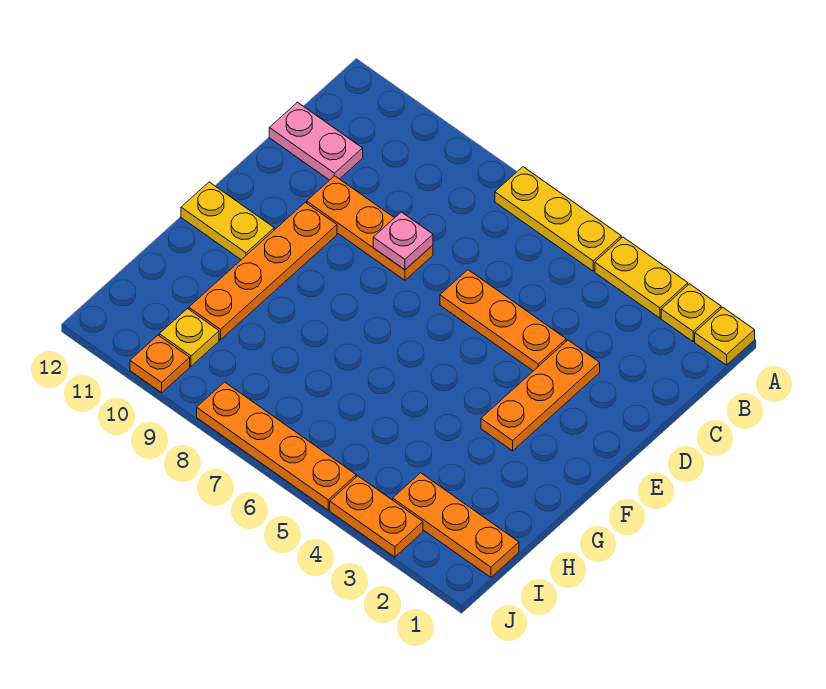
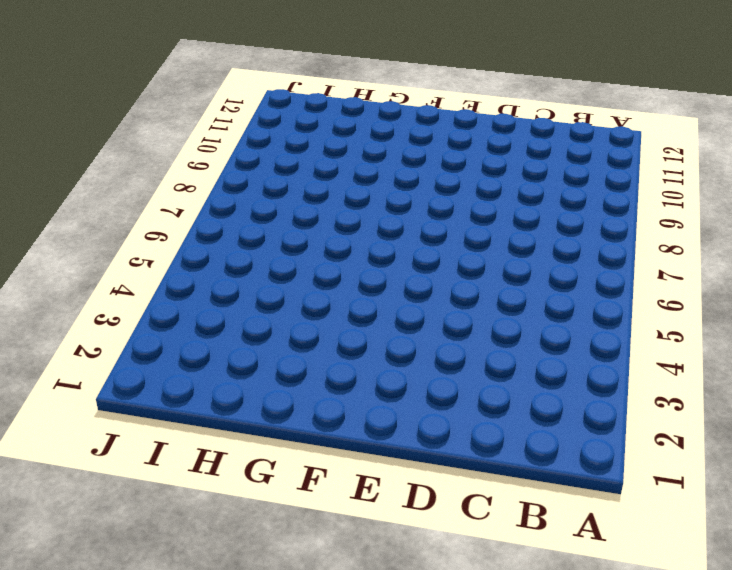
none -> yellow 1x1 plate [695,308,755,365]
none -> yellow 1x1 plate [661,284,721,341]
none -> yellow 1x2 plate [595,237,688,318]

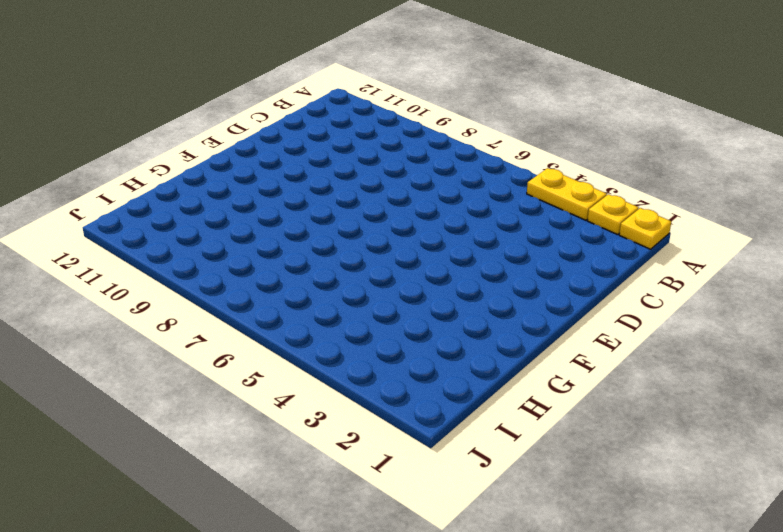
none -> yellow 1x3 plate [495,167,621,271]
none -> pink 1x2 plate [269,102,363,180]
none -> orange 1x3 plate [481,340,600,451]

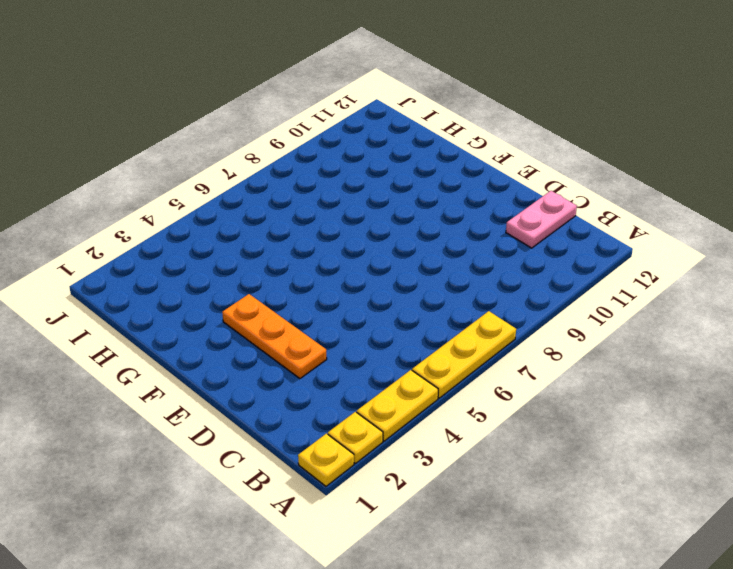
none -> orange 1x3 plate [440,270,566,371]
none -> orange 1x3 plate [307,176,433,280]
none -> orange 1x4 plate [189,202,337,340]

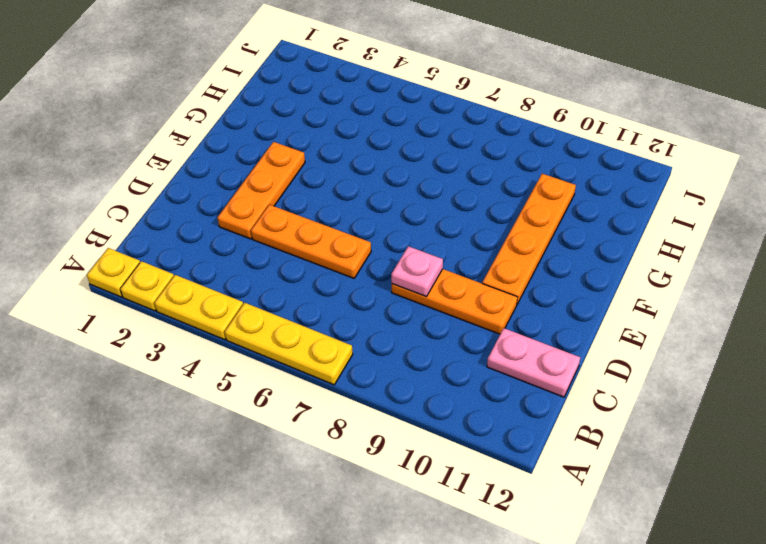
none -> yellow 1x2 plate [181,182,274,260]
none -> orange 1x3 plate [393,473,519,577]
none -> yellow 1x1 plate [159,309,219,366]

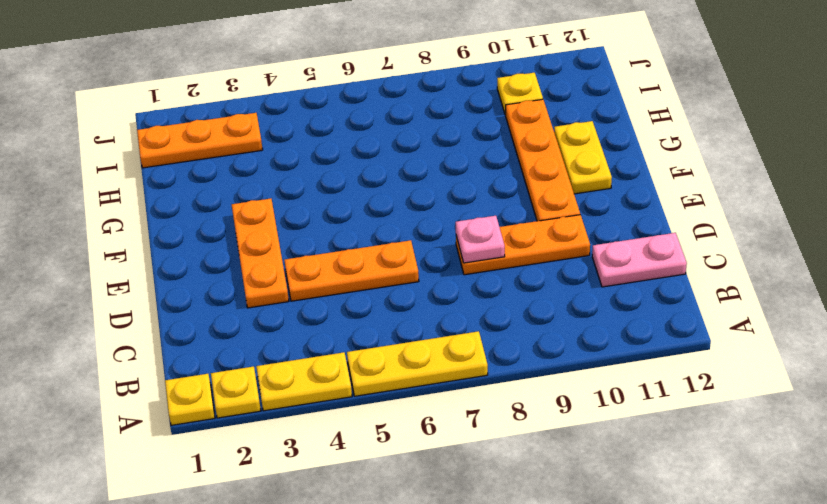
yellow 1x2 plate [554,121,612,194] -> yellow 1x2 plate turned to [181,182,274,260]
none -> orange 1x2 plate [330,476,423,557]
none -> orange 1x4 plate [197,382,356,510]
none -> orange 1x1 plate [130,335,190,393]

